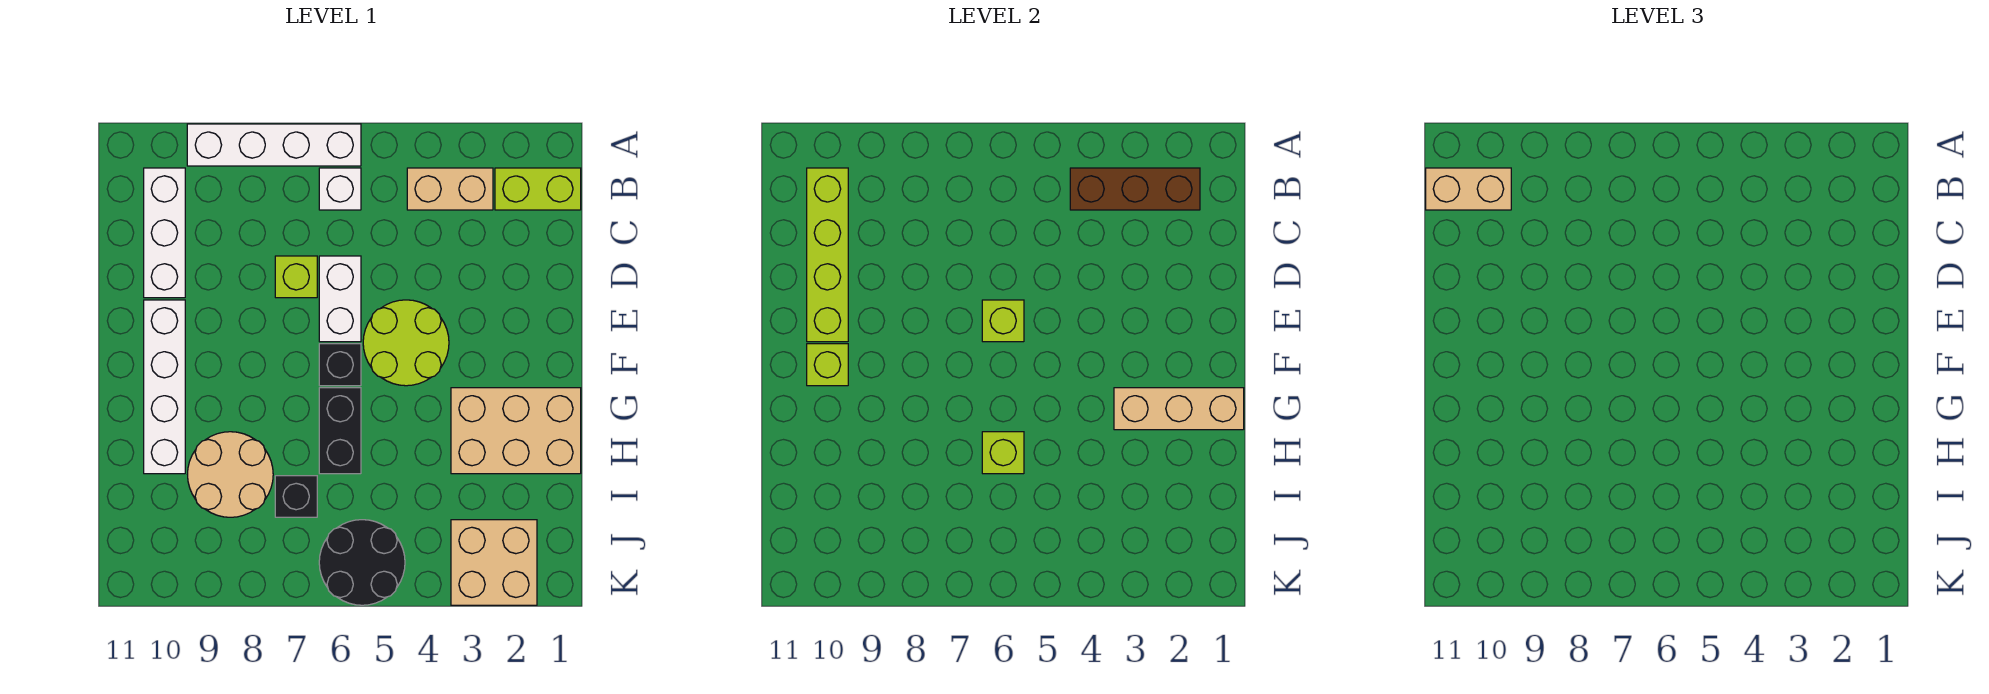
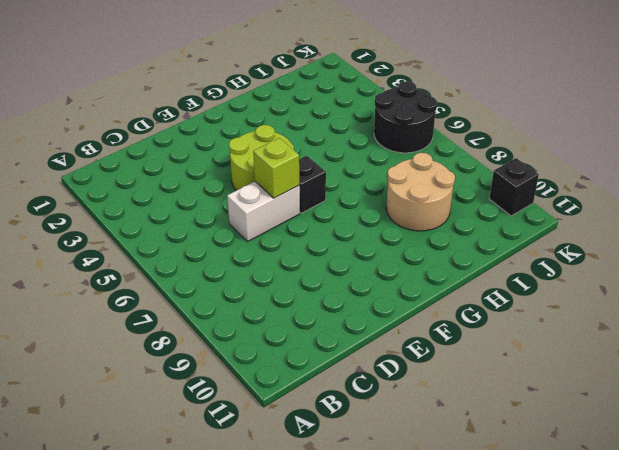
black 1x1 brick [489,158,539,216] -> black 1x1 brick moved to [275,476,317,517]
none -> white 1x4 brick [187,124,361,166]
none -> lime 1x2 brick [495,168,581,210]
none -> tan 1x2 brick [407,168,493,210]

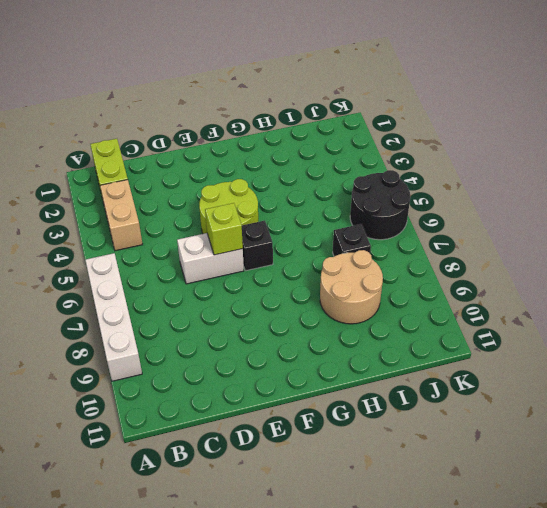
none -> white 1x1 brick [319,168,361,210]
none -> white 1x3 brick [144,168,185,298]
none -> lime 1x1 brick [275,256,317,298]

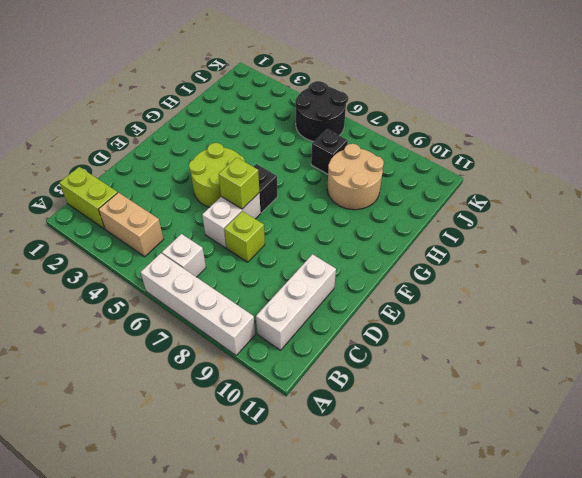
none -> white 1x4 brick [144,300,185,474]
none -> tan 2x3 brick [451,388,581,474]
none -> black 1x2 brick [319,388,361,474]

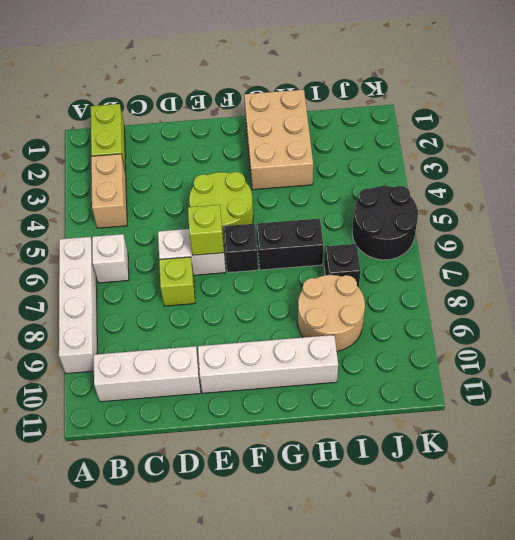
none -> tan 2x2 brick [451,520,537,605]
none -> brown 1x3 brick [1070,168,1200,210]
none -> lime 1x4 brick [807,168,848,342]

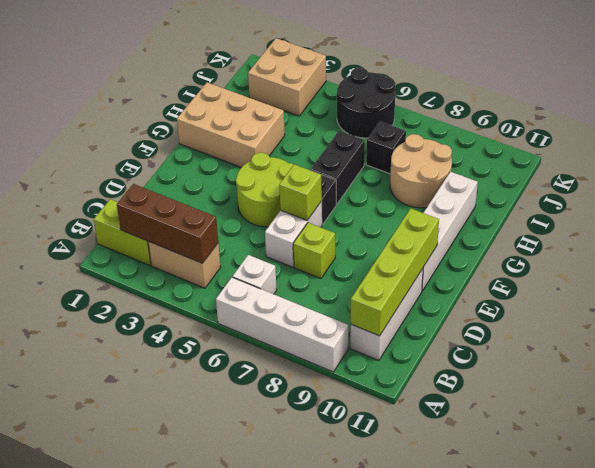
none -> lime 1x1 brick [807,344,848,386]
none -> tan 1x3 brick [1114,388,1244,430]
none -> lime 1x1 brick [982,432,1024,474]

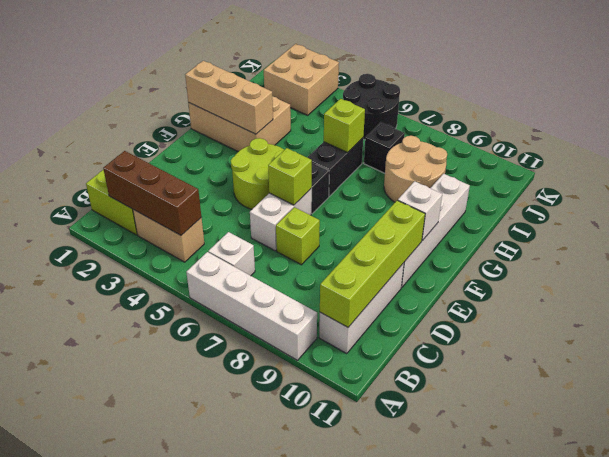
white 1x1 brick [398,181,442,241] -> lime 1x1 brick [807,344,848,386]
none -> tan 1x2 brick [1426,168,1511,210]

